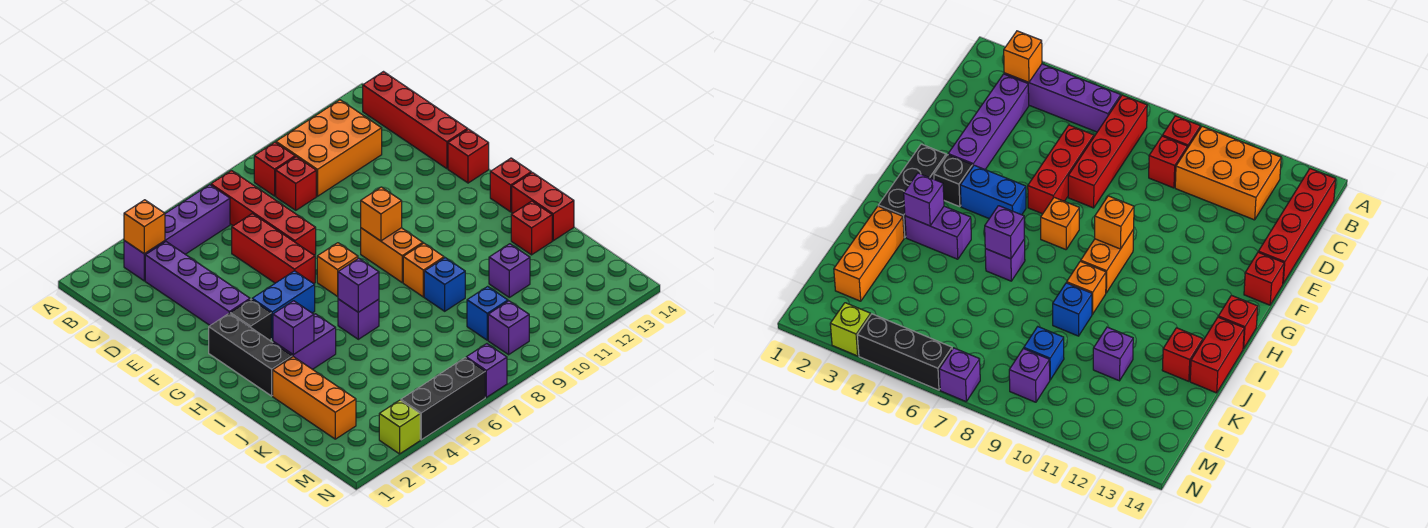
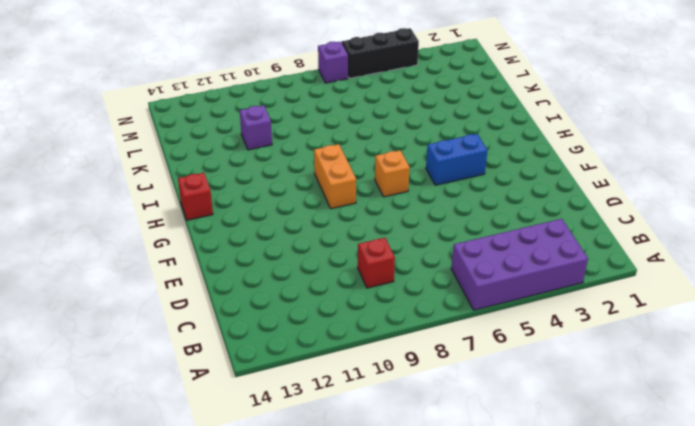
purple 2x4 brick [451,219,588,310] -> purple 1x4 brick [124,185,230,281]
none -> red 1x4 brick [211,171,316,255]
none -> red 1x1 brick [254,142,295,196]
none -> orange 2x3 brick [276,100,382,196]
none -> red 1x4 brick [363,72,468,169]

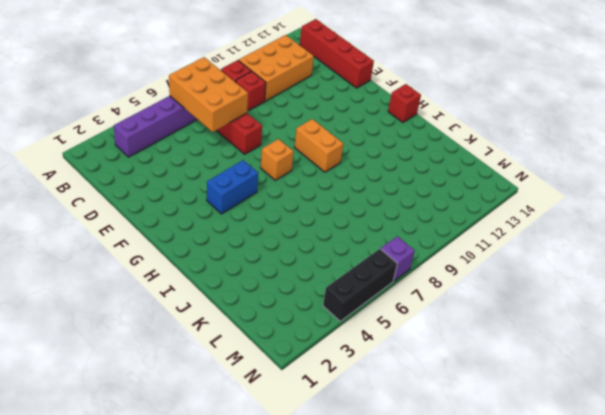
orange 2x3 brick [169,57,248,132] -> none
none -> purple 1x4 brick [145,242,250,325]
none -> red 1x3 brick [232,213,315,284]
none -> red 1x1 brick [448,129,489,183]
none -> black 1x3 brick [209,313,292,396]

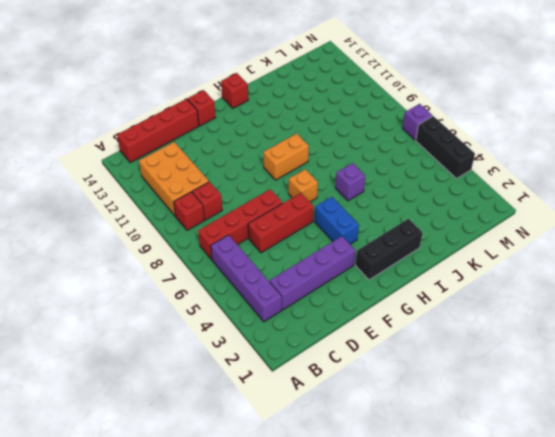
none -> black 1x1 brick [230,299,271,340]
none -> purple 1x2 brick [273,314,336,369]
none -> orange 1x1 brick [403,243,444,297]
none -> red 1x2 brick [512,172,574,241]

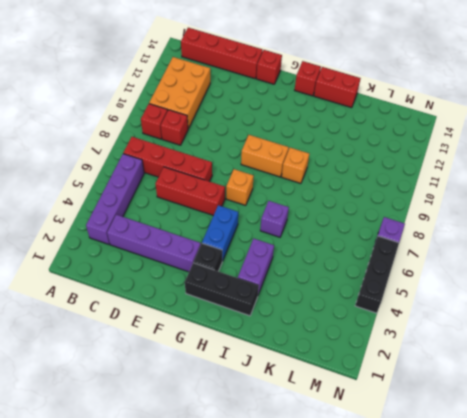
none -> orange 1x3 brick [273,357,356,439]
none -> blue 1x1 brick [424,258,465,311]
none -> red 1x1 brick [511,201,552,255]
none -> purple 1x1 brick [489,244,530,297]

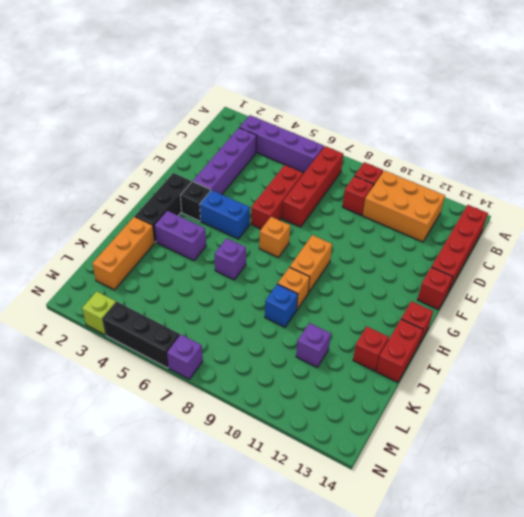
none -> blue 1x1 brick [467,286,508,340]
none -> purple 1x1 brick [488,301,529,355]
none -> orange 1x1 brick [124,200,165,254]
none -> orange 1x1 brick [361,187,402,241]

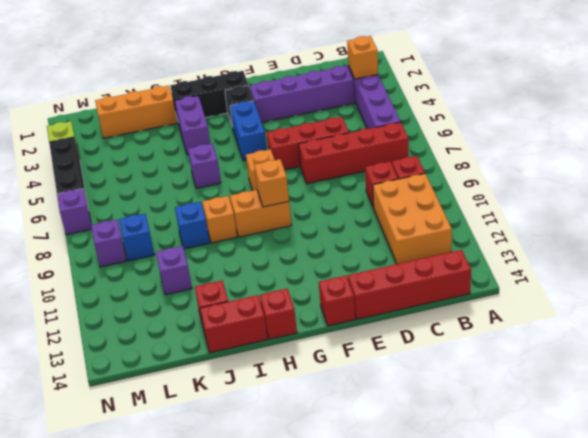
none -> purple 1x1 brick [273,301,314,355]
none -> purple 1x1 brick [338,258,379,312]

